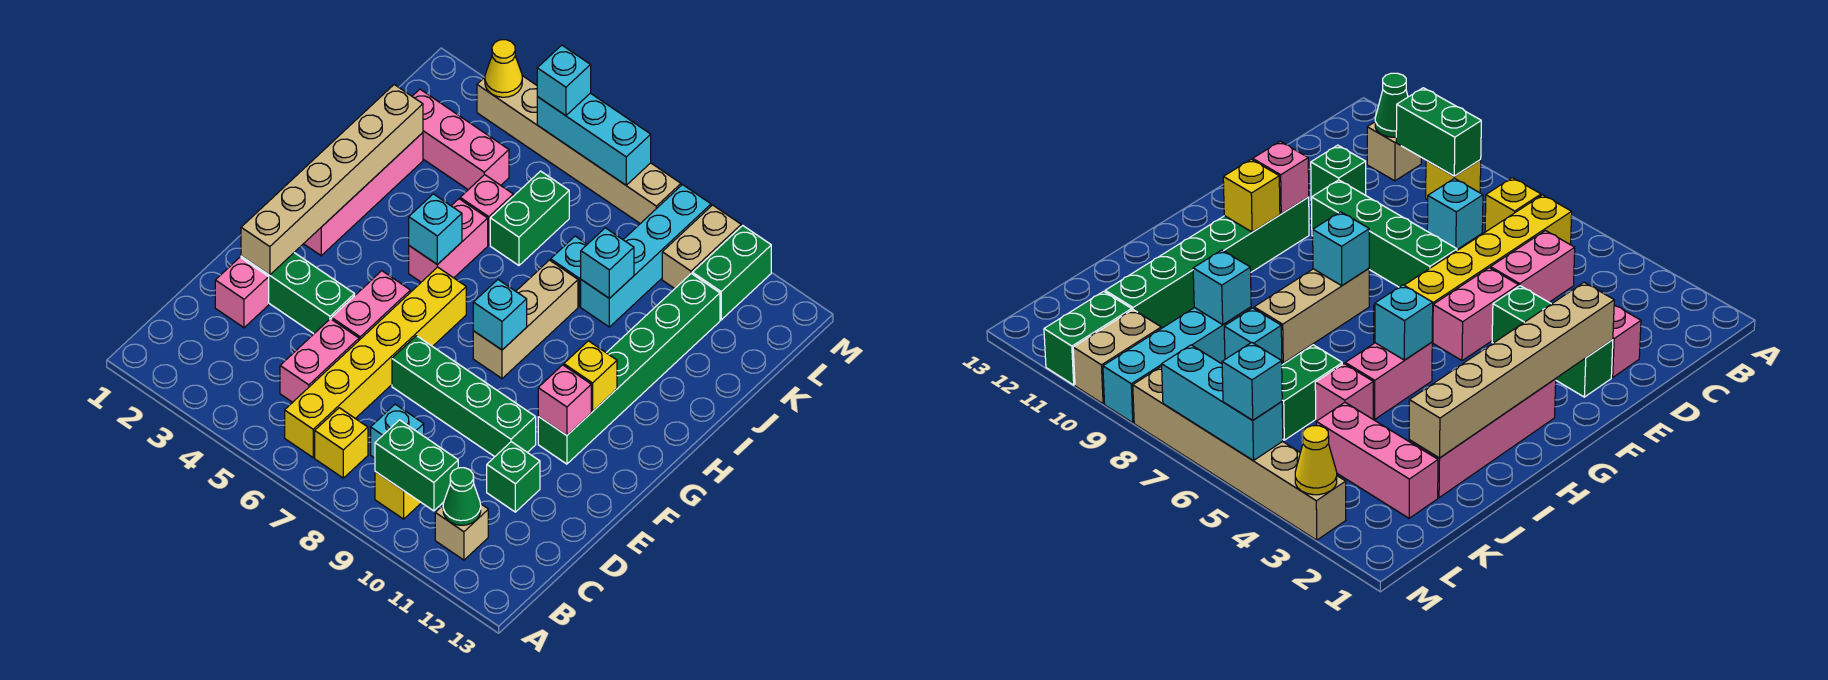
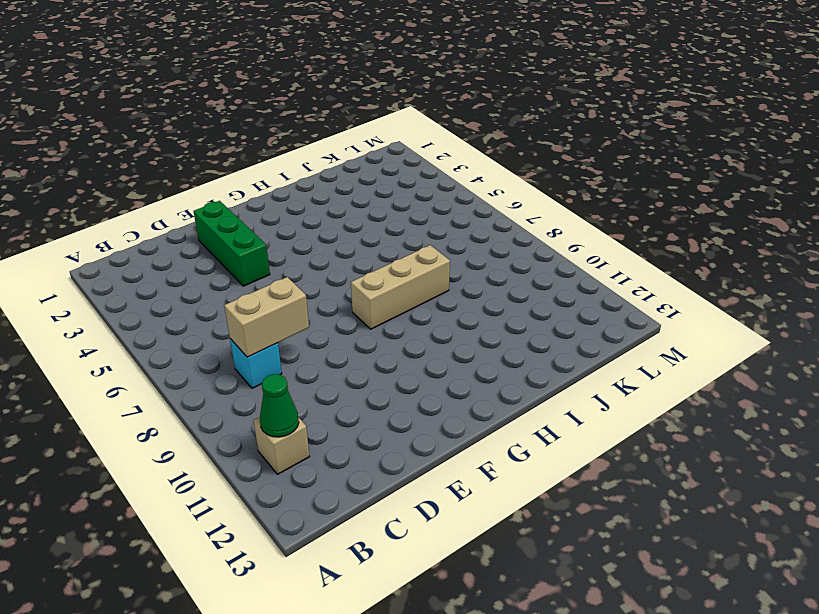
tan 1x2 brick [224,277,309,357] -> tan 1x2 brick moved to [662,205,741,288]
none -> yellow 1x6 brick [285,267,466,458]
none -> yellow 1x1 brick [315,408,368,478]
none -> yellow 1x1 brick [375,472,421,519]
none -> pink 1x2 brick [280,319,359,402]

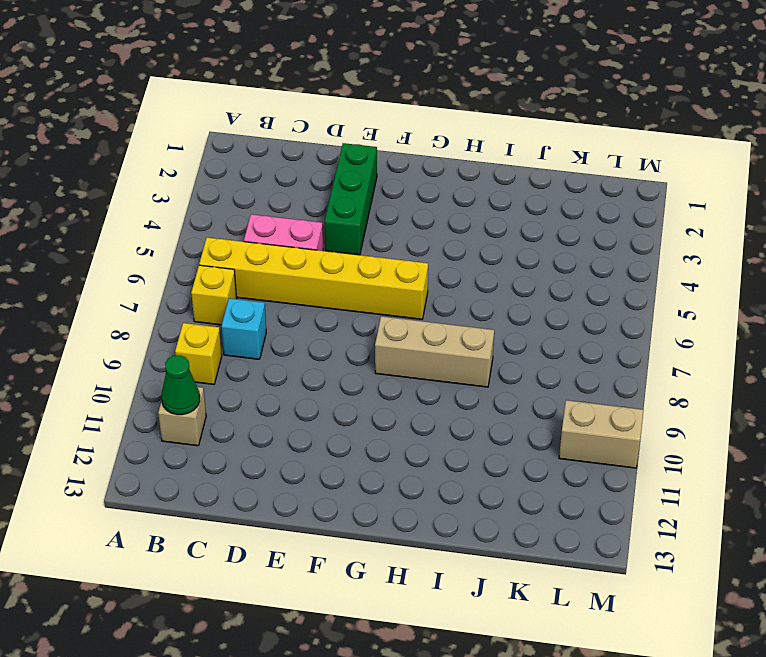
none -> pink 1x1 brick [215,258,269,328]
none -> green 1x1 brick [487,442,540,512]
none -> pink 1x2 brick [332,271,410,340]
none -> green 1x4 brick [392,336,536,457]

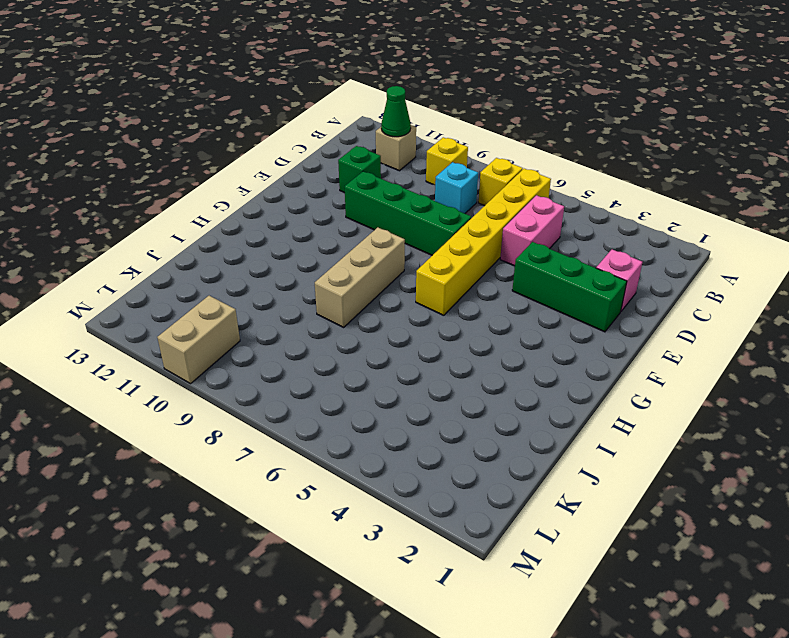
none -> pink 1x2 brick [332,271,410,340]
none -> green 1x6 brick [538,274,720,464]
none -> pink 1x4 brick [304,133,423,256]
none -> pink 1x2 brick [409,199,488,282]

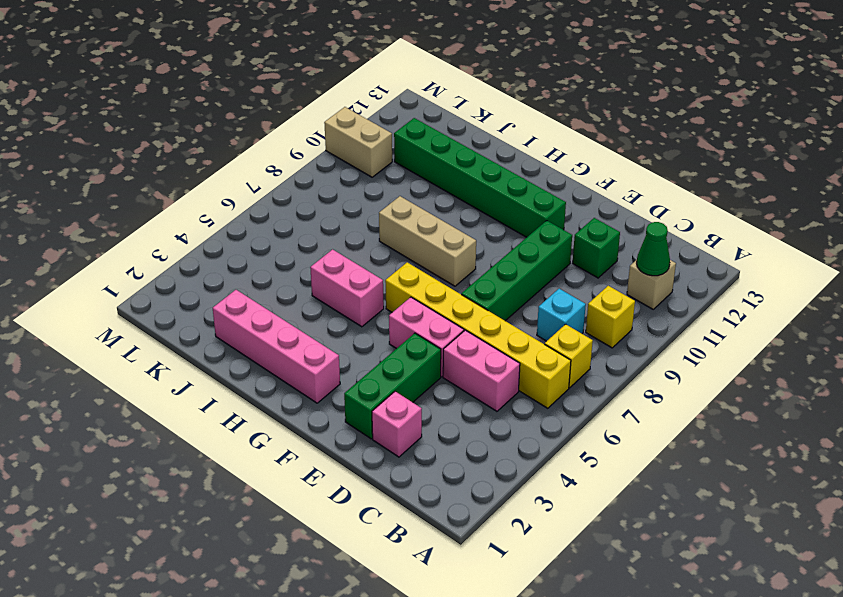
none -> pink 1x1 brick [460,175,513,245]
none -> green 1x2 brick [490,171,569,265]
none -> cyan 1x1 brick [551,236,587,306]
none -> cyan 1x4 brick [581,185,711,327]

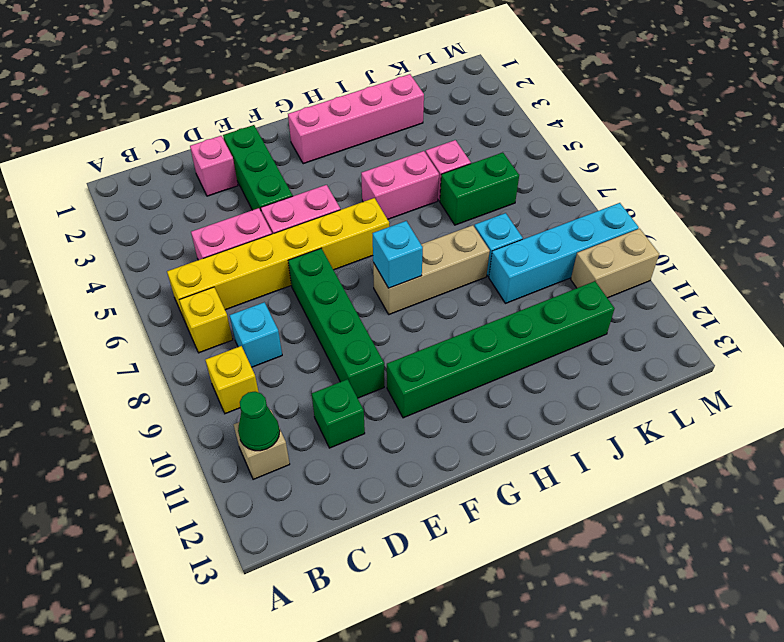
none -> pink 1x3 brick [412,89,509,190]
none -> green 1x2 brick [692,226,771,320]
none -> tan 1x6 brick [477,76,681,224]
none -> green 1x2 brick [375,420,458,511]

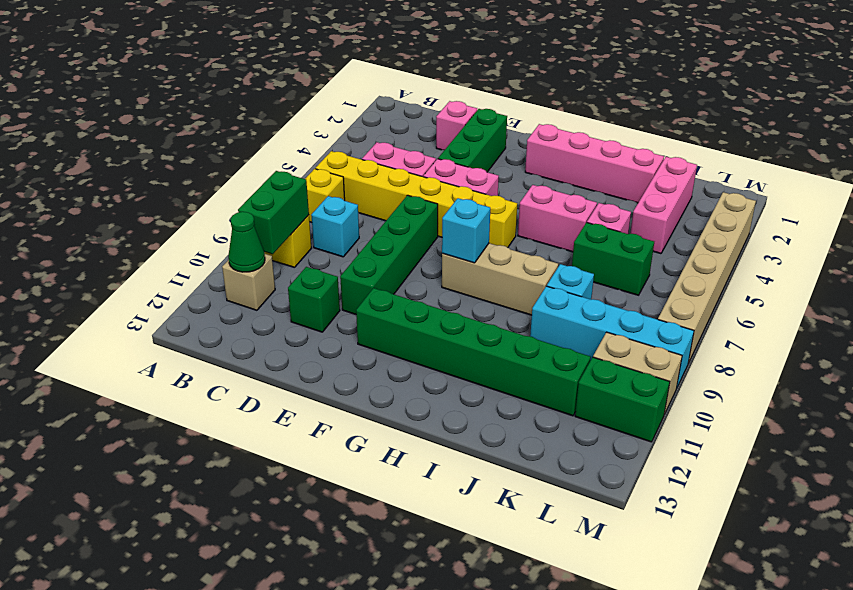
none -> tan 1x6 brick [241,84,423,275]
none -> pink 1x1 brick [538,365,591,435]
none -> yellow 1x1 brick [564,341,617,411]
none -> cyan 1x1 brick [409,194,462,265]

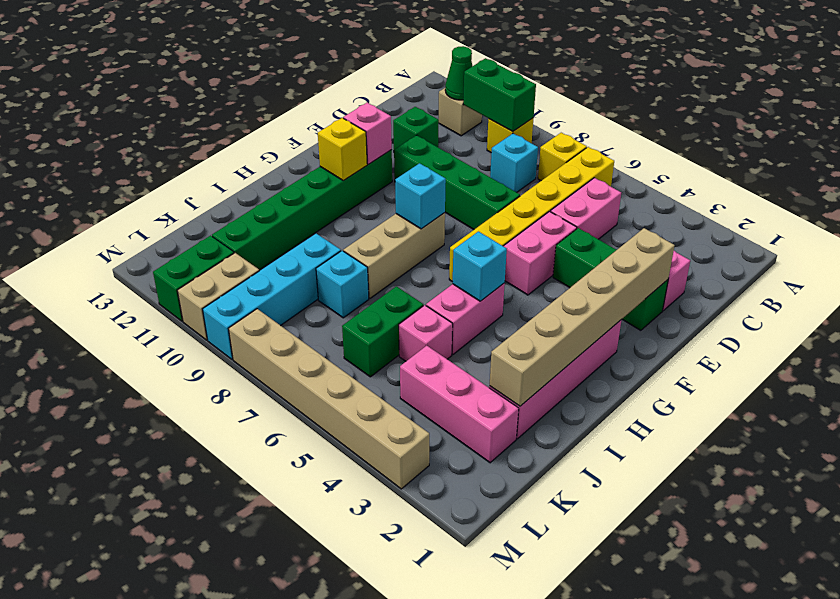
none -> cyan 1x1 brick [581,228,634,298]
none -> yellow 1x1 cone [485,40,522,97]
none -> cyan 1x3 brick [537,93,651,185]
none -> cyan 1x1 brick [537,45,591,116]

